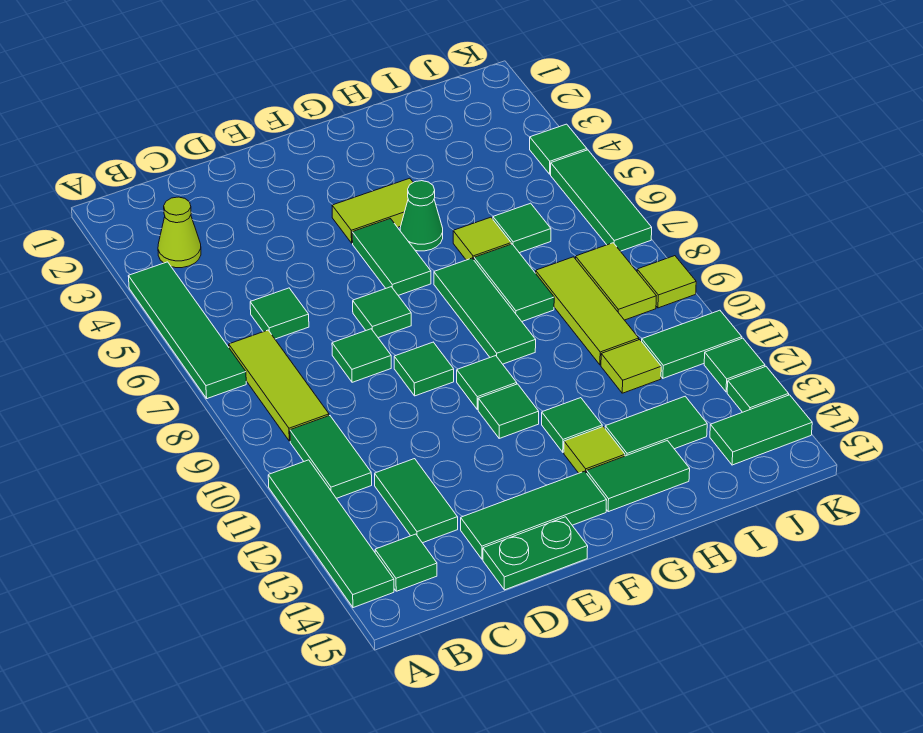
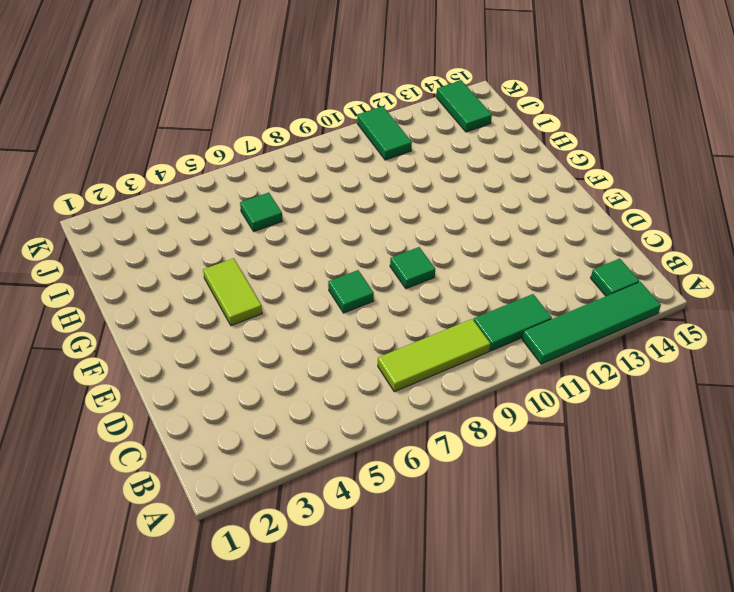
none -> green 1x4 tile [128,262,246,399]
none -> lime 1x1 cone [158,197,201,268]
none -> green 1x1 tile [250,288,309,339]
none -> green 1x2 tile [375,459,458,543]

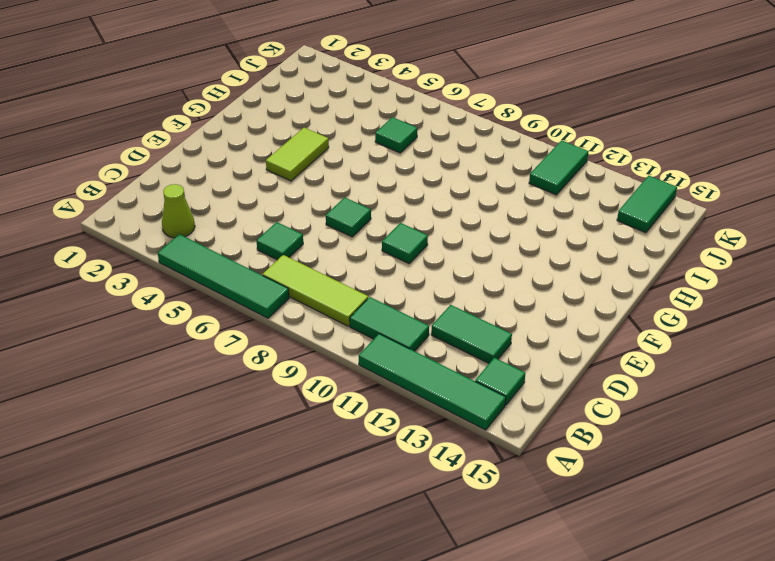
none -> green 1x1 tile [332,329,391,382]
none -> green 1x3 tile [461,471,607,559]
none -> green 1x2 plate [483,517,588,590]
none -> green 1x2 tile [352,219,431,295]

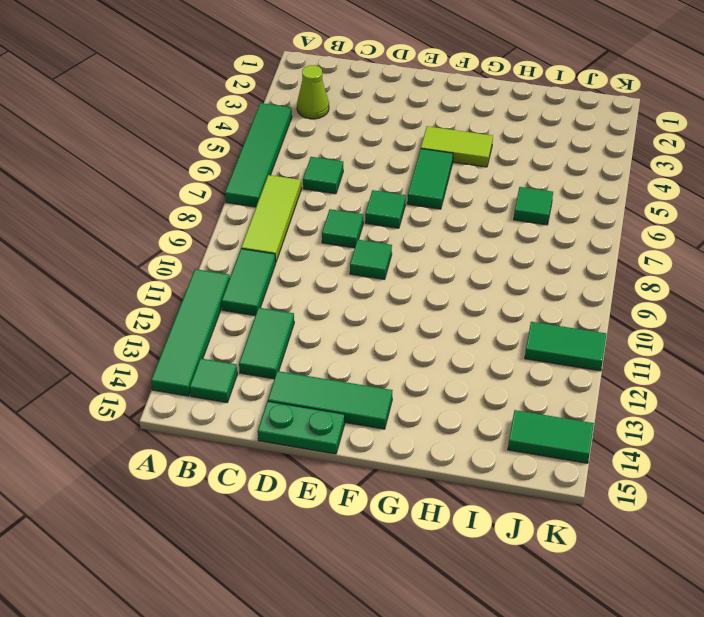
none -> green 1x1 tile [457,356,517,410]
none -> green 1x1 tile [478,384,539,438]
none -> green 1x1 cone [400,181,443,251]
none -> green 1x3 tile [434,258,536,364]

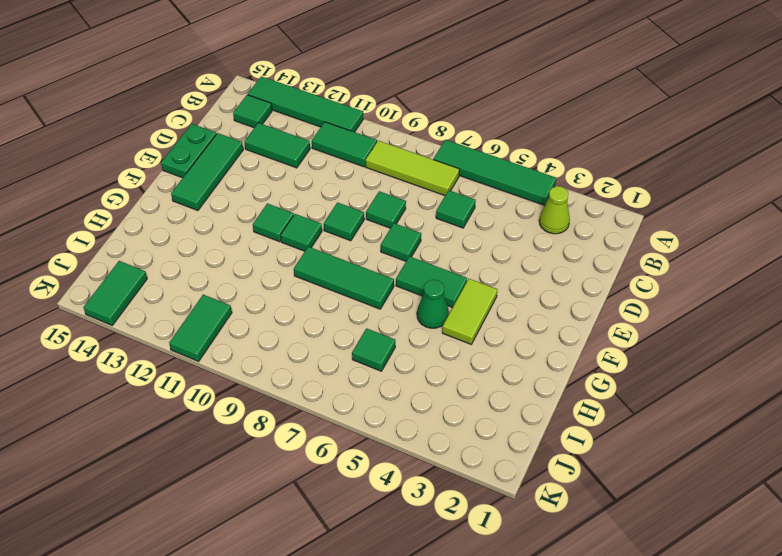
none -> green 1x1 tile [542,398,602,452]
none -> lime 1x1 tile [564,427,625,473]
none -> green 1x2 tile [587,440,690,512]
none -> lime 1x1 tile [453,217,511,260]

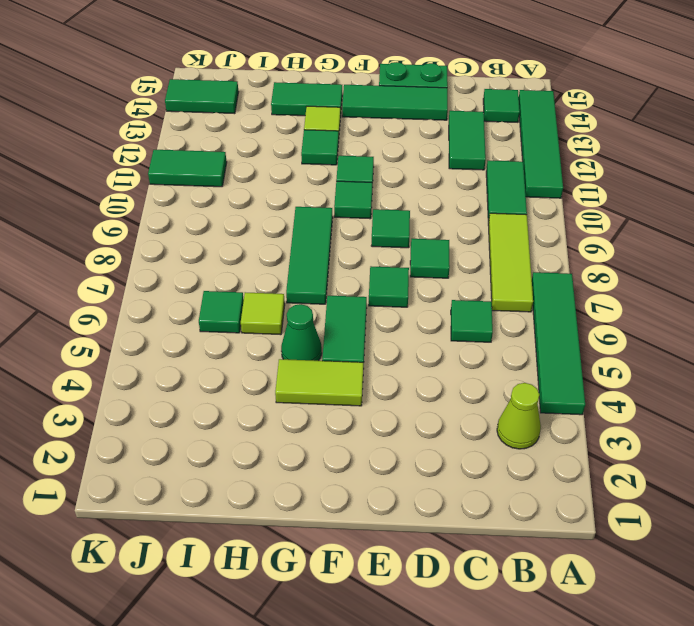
none -> green 1x2 tile [474,244,554,321]
none -> green 1x2 tile [605,396,707,456]
none -> lime 1x3 tile [536,257,639,365]
none -> lime 1x1 tile [601,340,661,393]

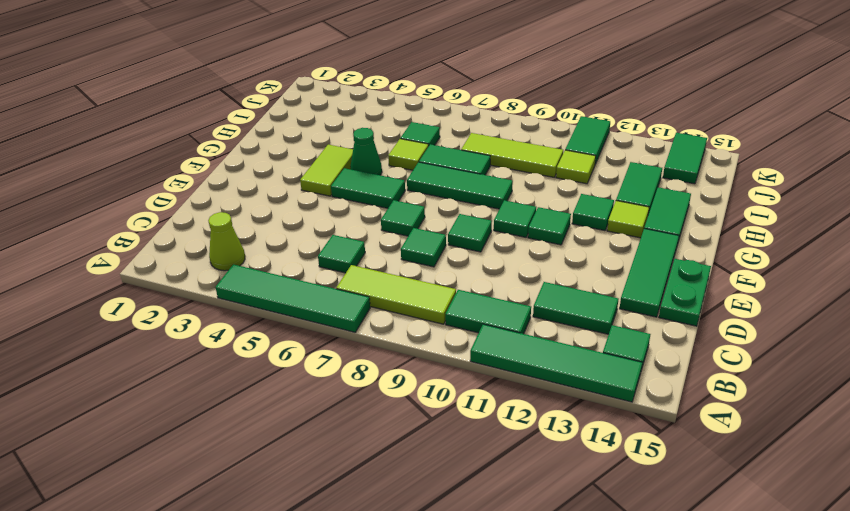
none -> lime 1x2 tile [575,243,656,320]
none -> green 1x1 tile [530,124,587,174]
none -> green 1x3 tile [551,150,652,251]
none -> lime 1x1 tile [637,256,696,308]

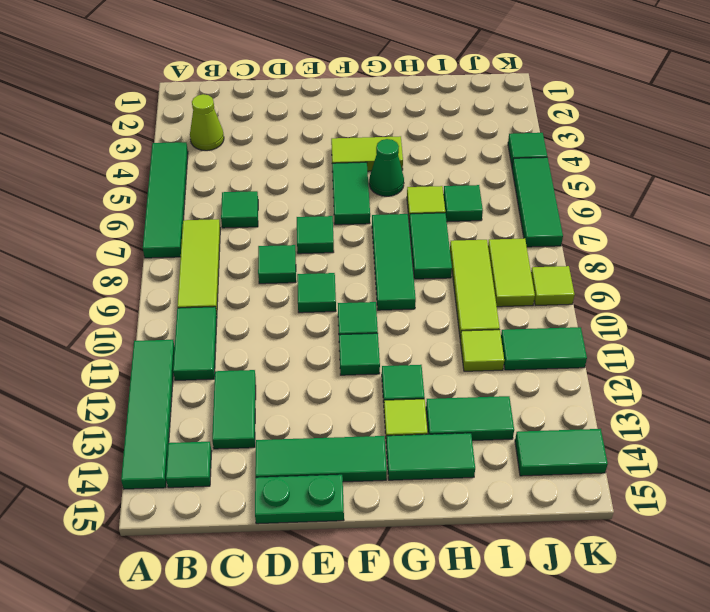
none -> green 1x1 tile [704,338,765,392]
none -> green 1x1 tile [727,367,789,412]

